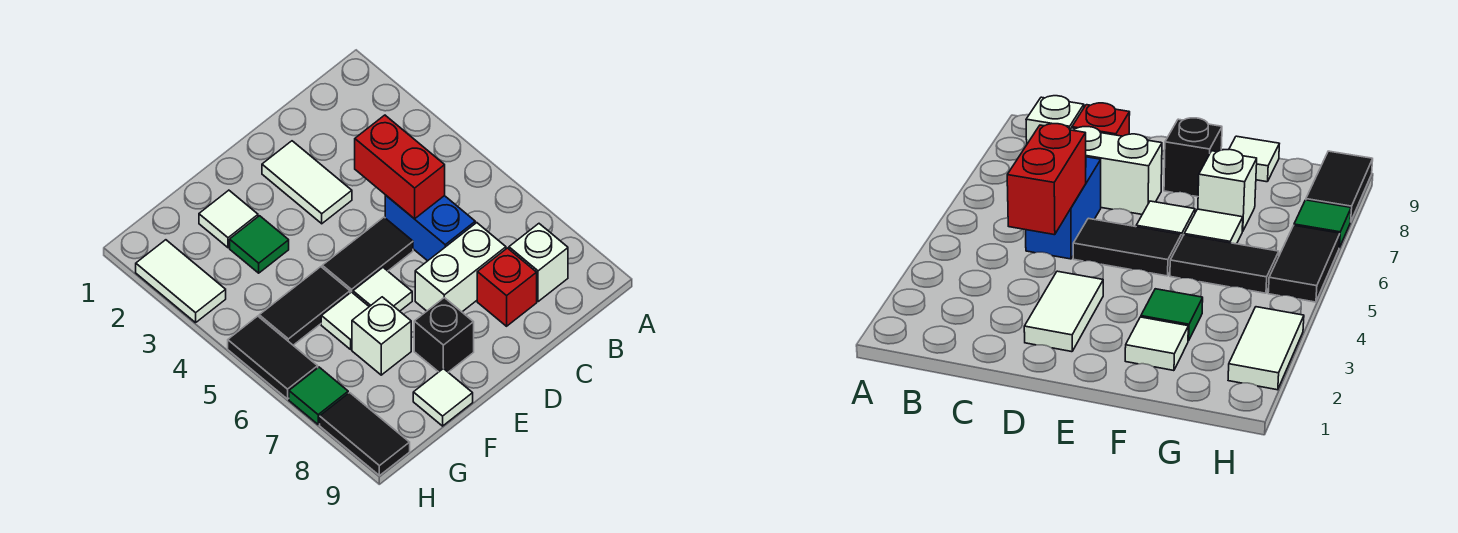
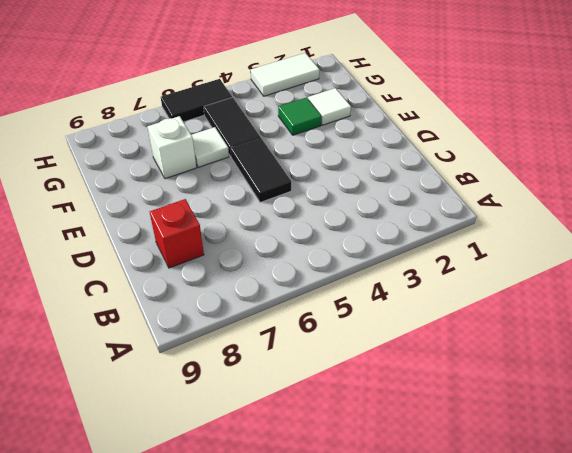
none -> white 1x1 brick [509,224,568,302]
none -> blue 1x2 brick [385,195,475,261]
none -> white 1x2 brick [415,223,506,312]

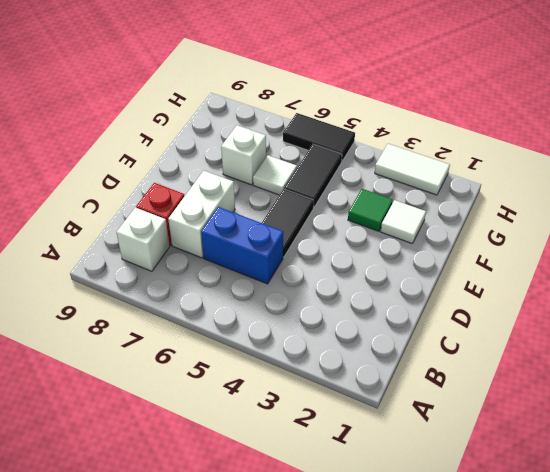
none -> white 1x2 tile [262,141,352,224]
none -> white 1x1 tile [353,268,412,311]
none -> black 1x1 brick [414,298,474,372]

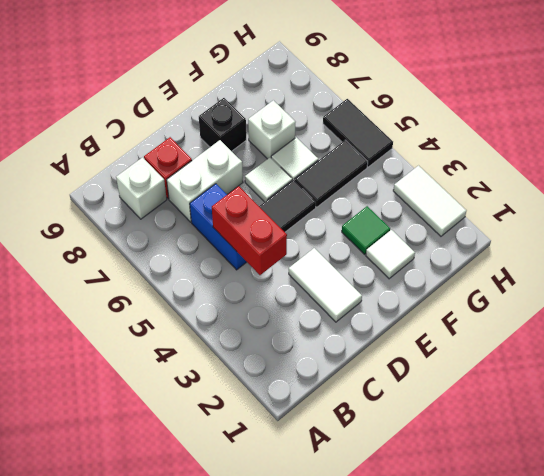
none -> white 1x1 tile [413,368,473,426]
none -> green 1x1 tile [289,367,348,424]
none -> black 1x2 tile [320,393,410,476]

